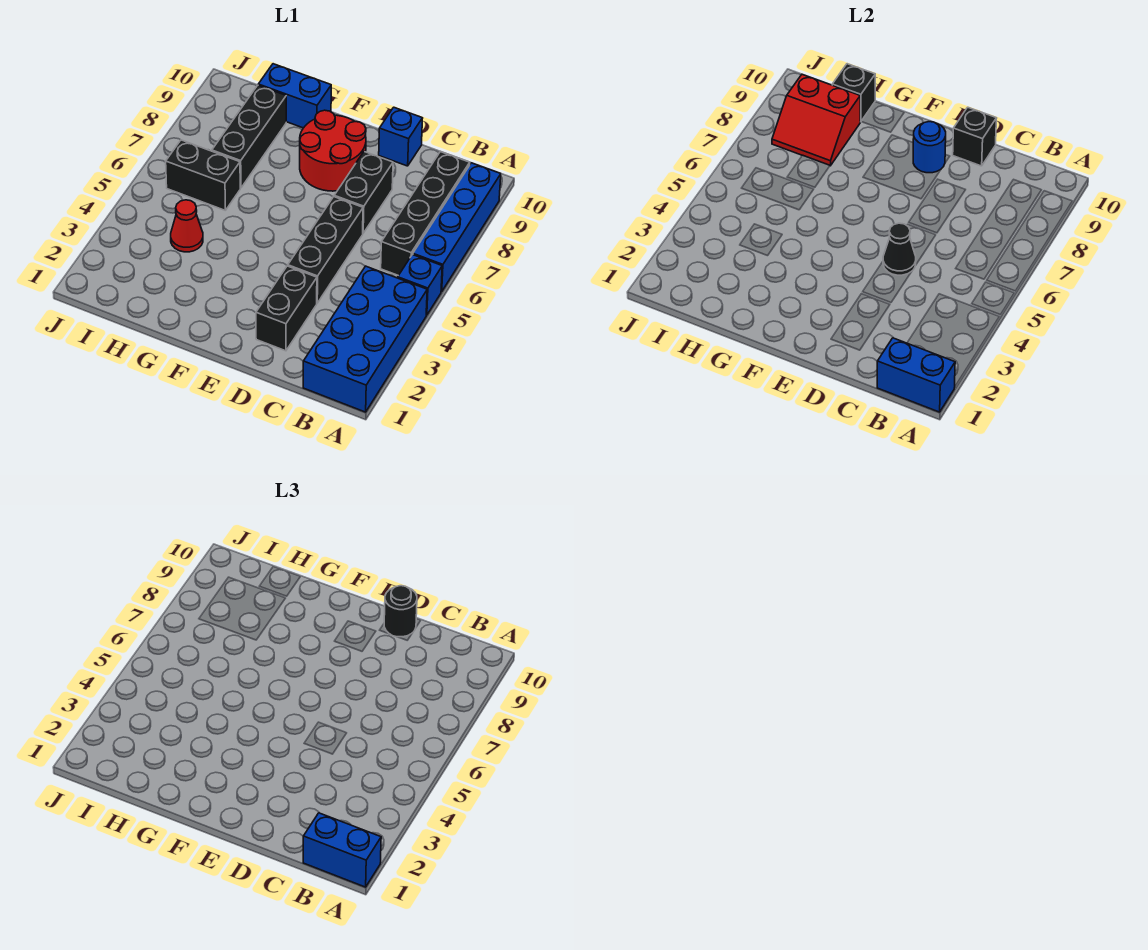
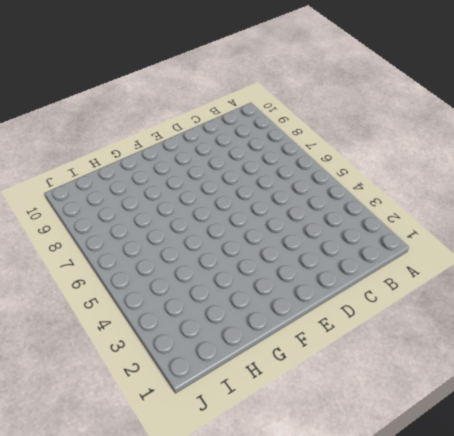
none -> blue 2x4 brick [303,266,427,412]
none -> blue 1x1 brick [398,255,442,315]
none -> blue 1x4 brick [413,163,501,292]

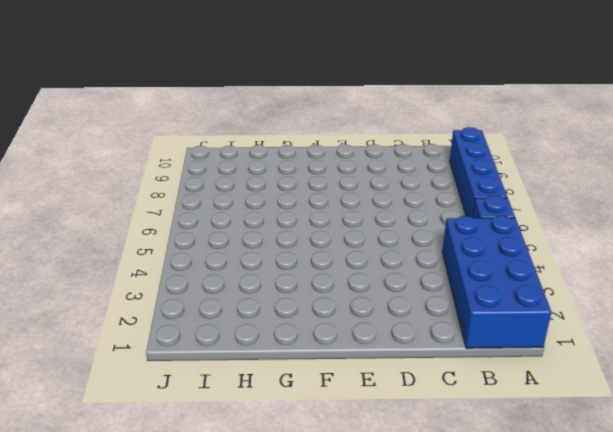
none -> black 1x4 brick [381,152,470,275]
none -> black 1x2 brick [256,266,317,351]
none -> black 1x3 brick [288,197,363,303]

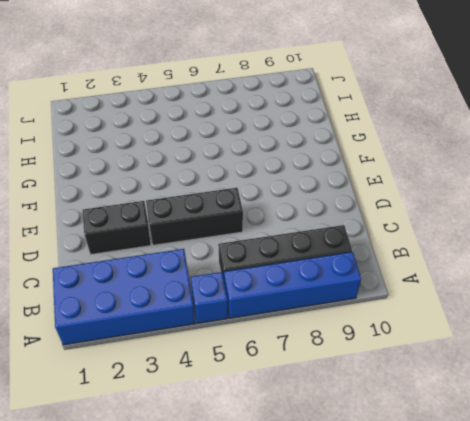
none -> black 1x2 brick [334,152,393,233]
none -> blue 1x1 brick [379,107,423,166]
none -> red 2x2 round brick [300,110,366,191]

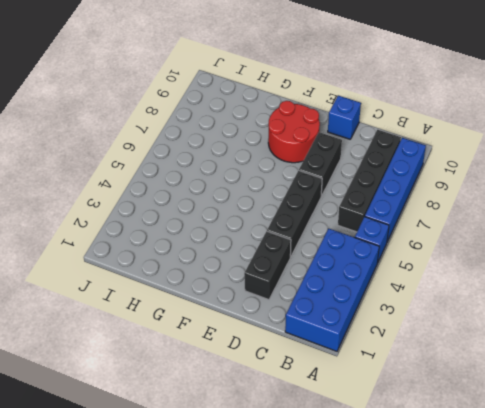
none -> blue 1x2 brick [258,64,331,128]
none -> red 1x1 cone [171,200,203,252]
none -> black 1x2 brick [166,140,240,211]

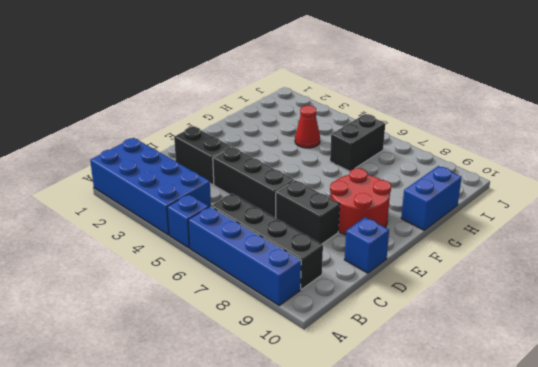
none -> black 1x3 brick [212,85,286,188]
none -> blue 1x2 brick [877,338,955,412]
none -> black 1x1 cone [883,223,916,275]

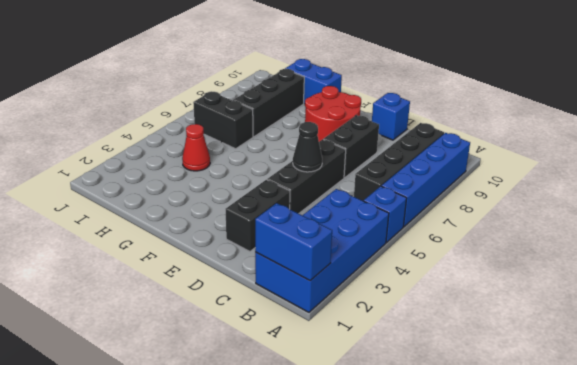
none -> black 1x1 brick [953,107,997,166]
none -> blue 1x1 round brick [913,122,946,173]
none -> red 2x2 slope [772,74,860,166]

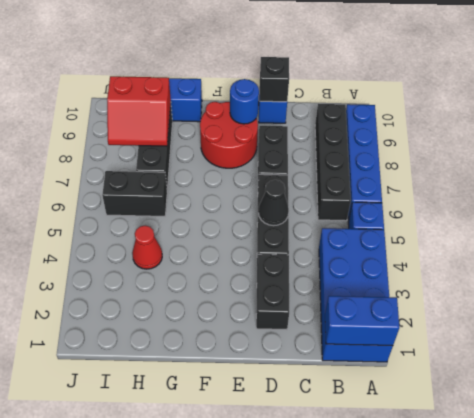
none -> black 1x1 brick [832,64,875,122]
none -> blue 1x2 brick [303,813,381,887]
none -> black 1x1 round brick [384,586,417,637]

